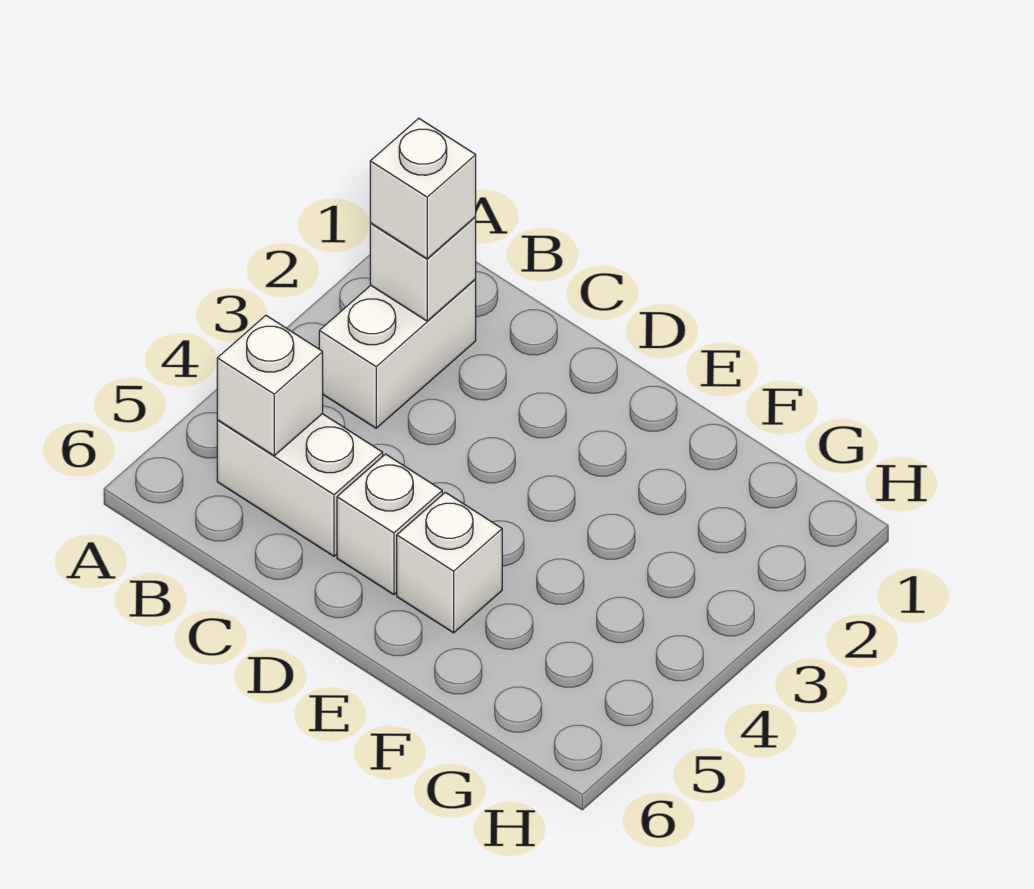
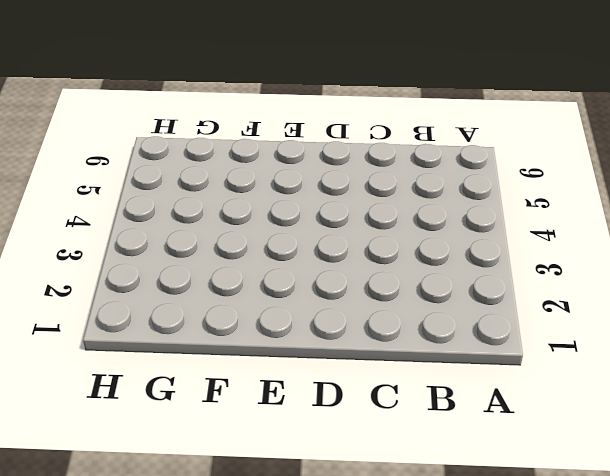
none -> white 1x2 brick [319,279,476,428]
none -> white 1x2 brick [217,414,383,556]

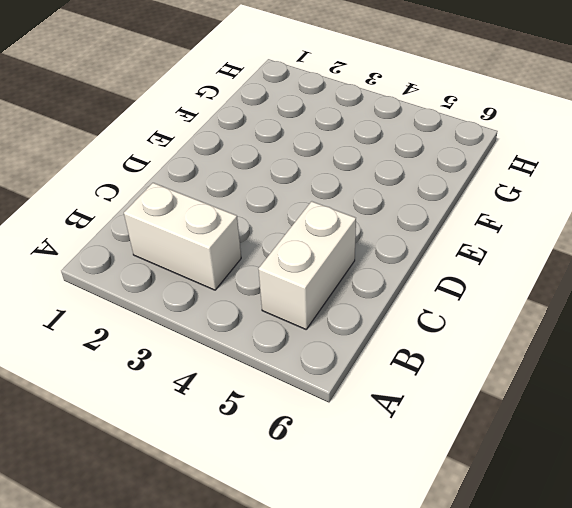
none -> white 1x1 brick [337,454,442,595]
none -> white 1x1 brick [397,492,502,633]

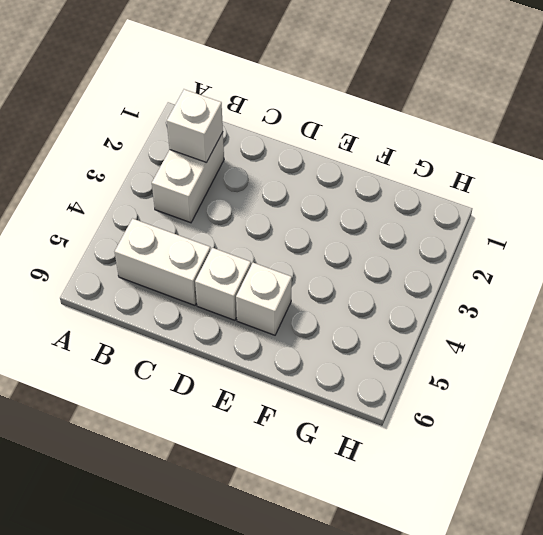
none -> white 1x1 brick [217,315,323,456]
none -> white 1x1 brick [370,118,476,259]

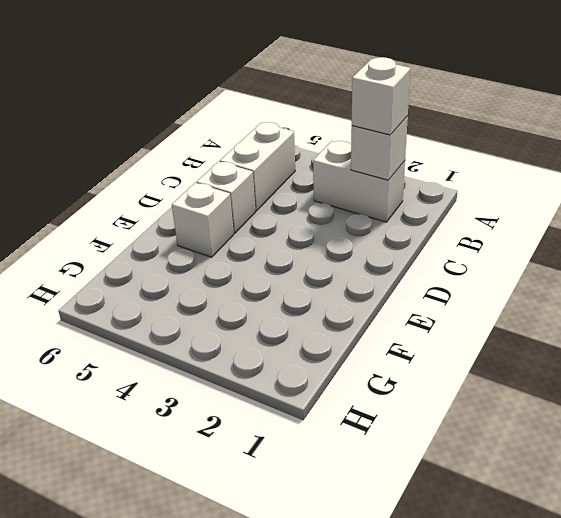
none -> white 1x1 brick [217,315,323,456]

